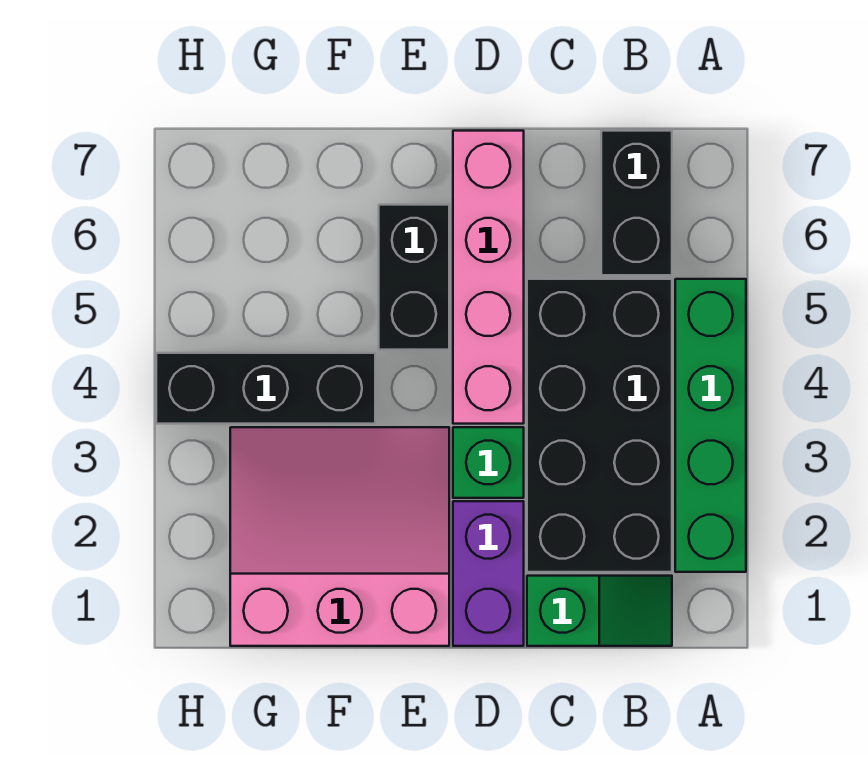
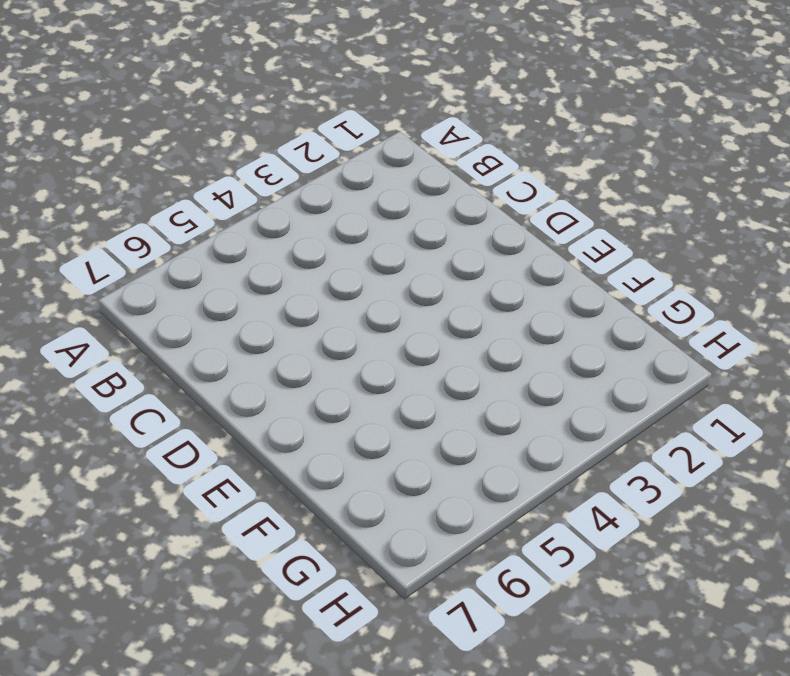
none -> green 1x4 brick [675,279,746,572]
none -> green 1x2 slope [527,576,672,646]

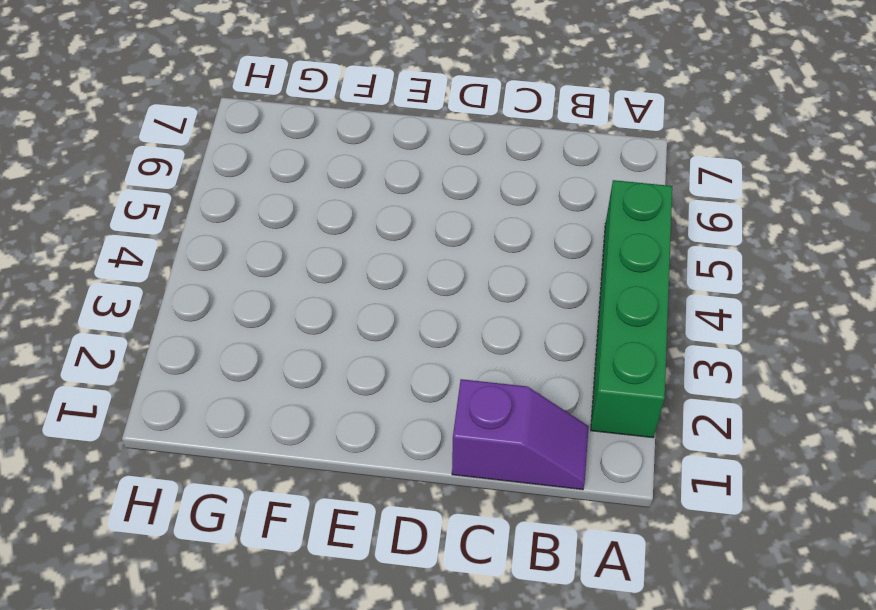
purple 1x2 slope [452,379,589,490] -> green 1x2 slope [527,576,672,646]
none -> black 2x4 brick [527,279,672,572]
none -> black 1x2 brick [601,131,672,275]

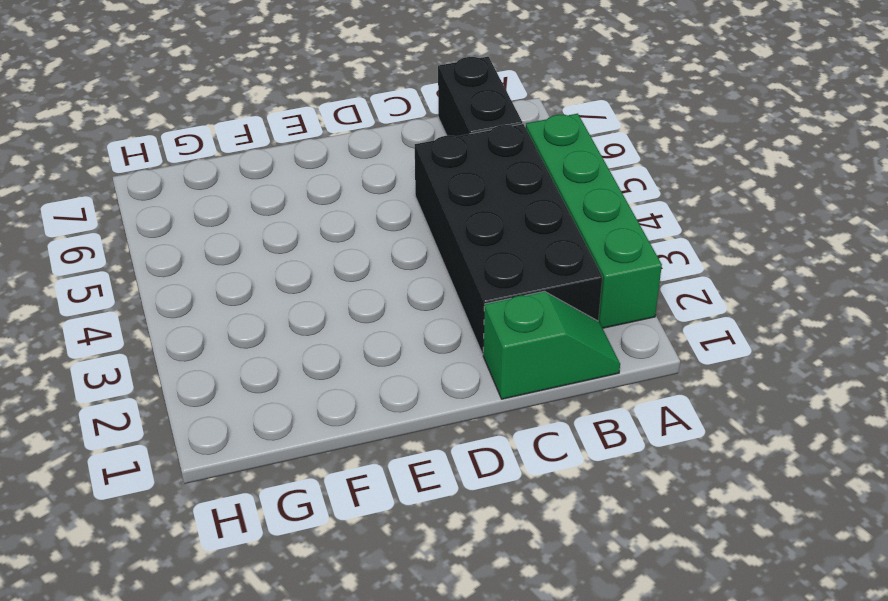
none -> purple 1x2 brick [453,501,524,646]
none -> green 1x1 brick [453,427,524,498]

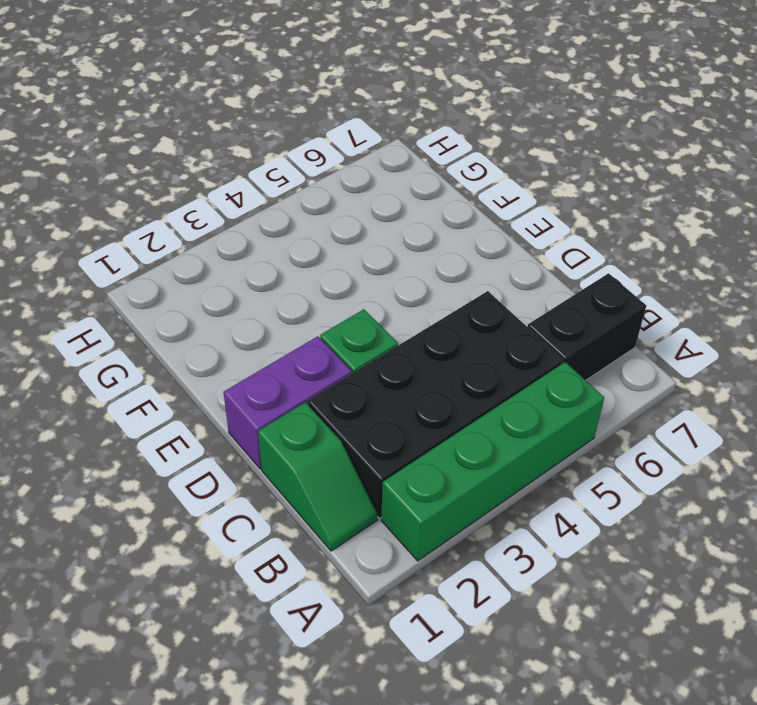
none -> pink 1x4 brick [453,131,524,424]
none -> pink 3x3 slope [230,427,449,646]

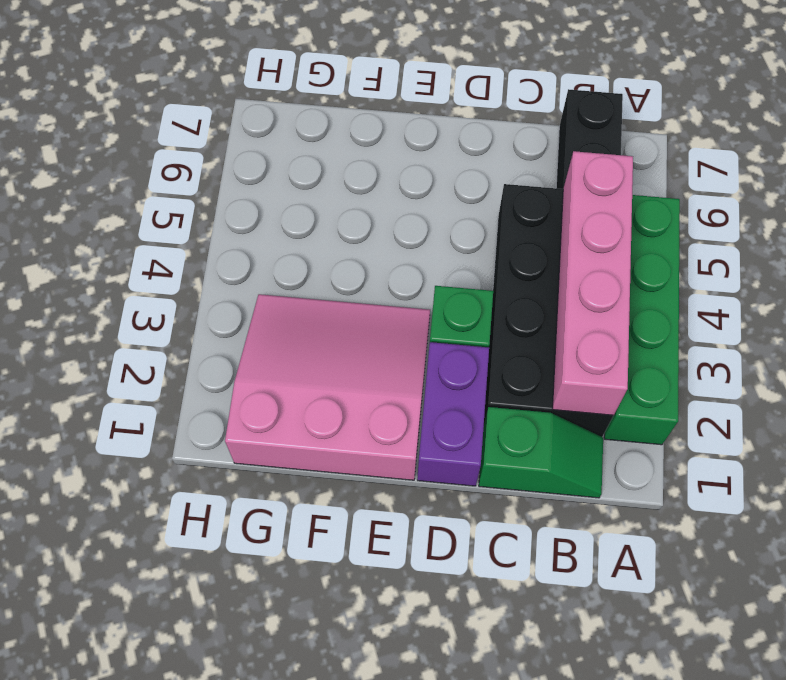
pink 1x4 brick [553,151,633,415] -> pink 1x4 brick moved to [453,131,524,424]
none -> black 1x2 brick [379,205,449,350]
none -> black 1x3 brick [156,353,375,424]

